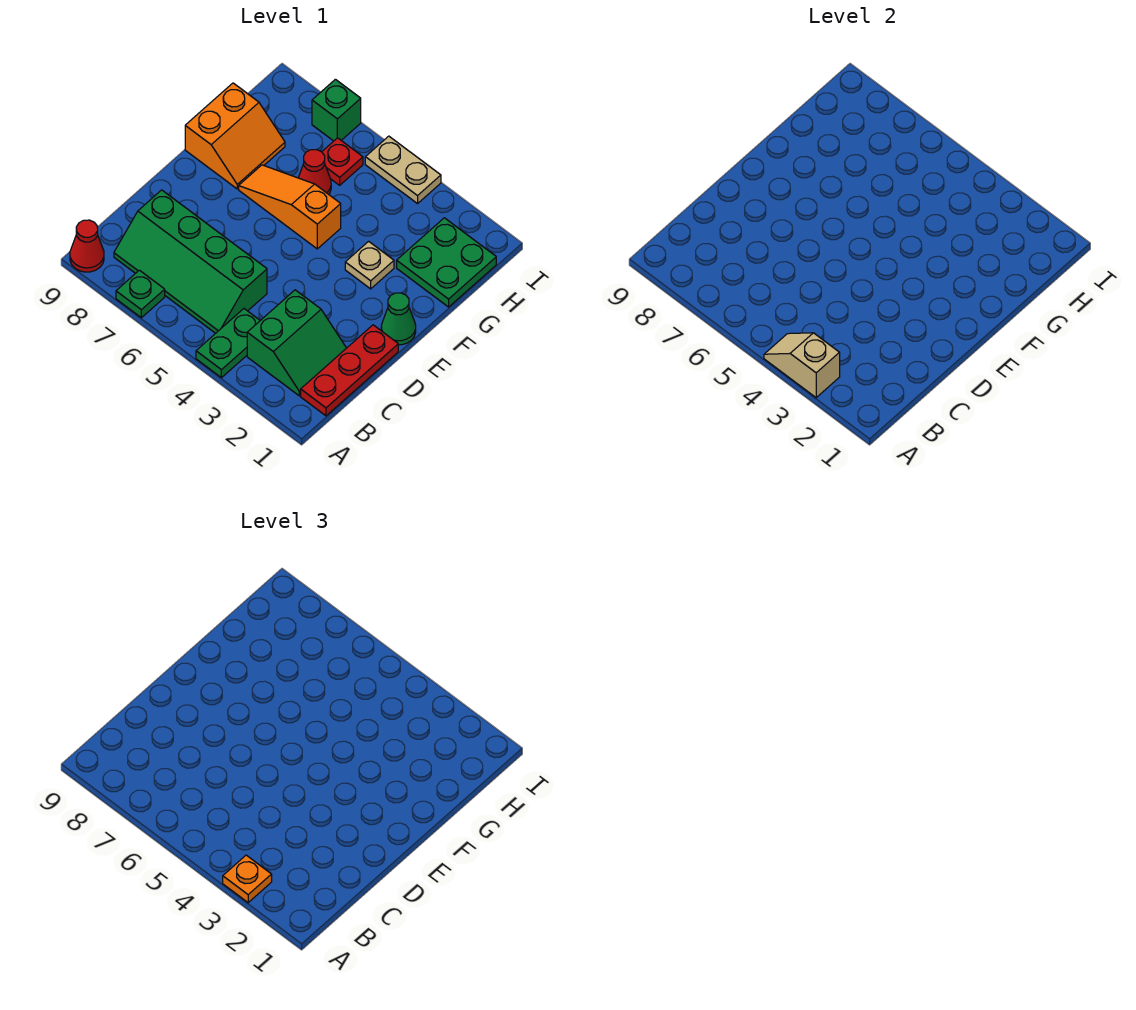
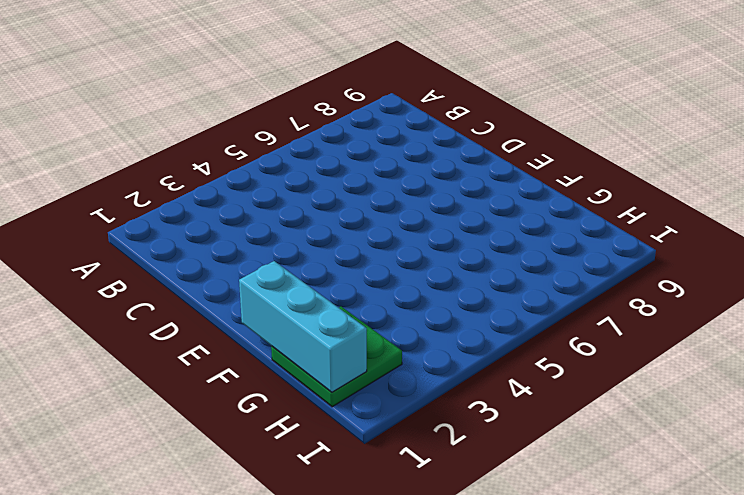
cyan 1x3 brick [239,261,367,392] -> none
none -> green 1x2 plate [196,309,260,378]
none -> green 1x1 plate [116,270,165,318]
none -> red 1x1 cone [70,220,104,272]

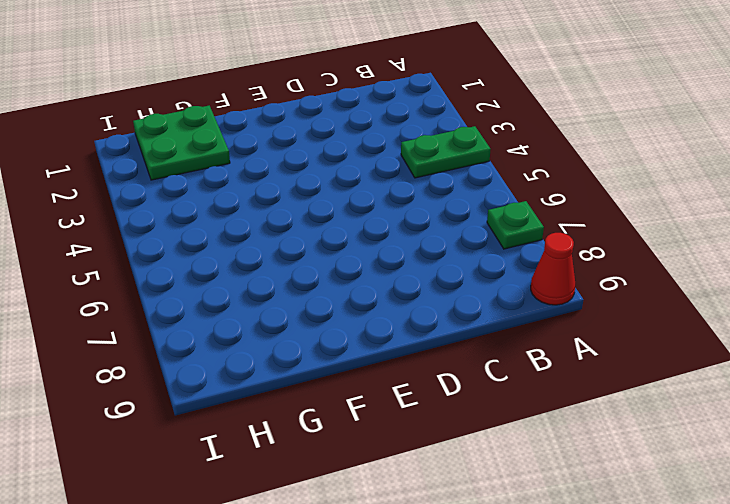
none -> red 1x3 plate [301,325,398,416]
none -> green 2x2 slope [247,290,346,396]
none -> green 2x4 slope [114,190,267,333]

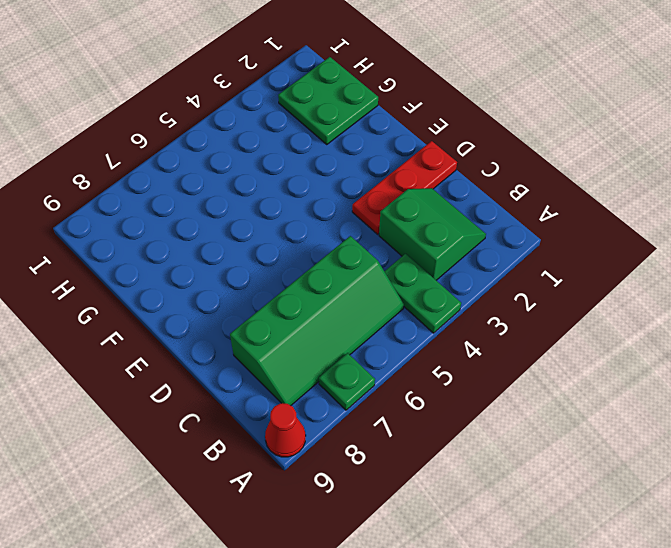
red 1x3 plate [352,141,457,234] -> red 1x3 plate turned to [301,325,398,416]
none -> green 1x1 cone [381,293,416,345]
none -> tan 1x1 plate [345,241,394,289]
none -> orange 1x3 slope [239,165,341,249]

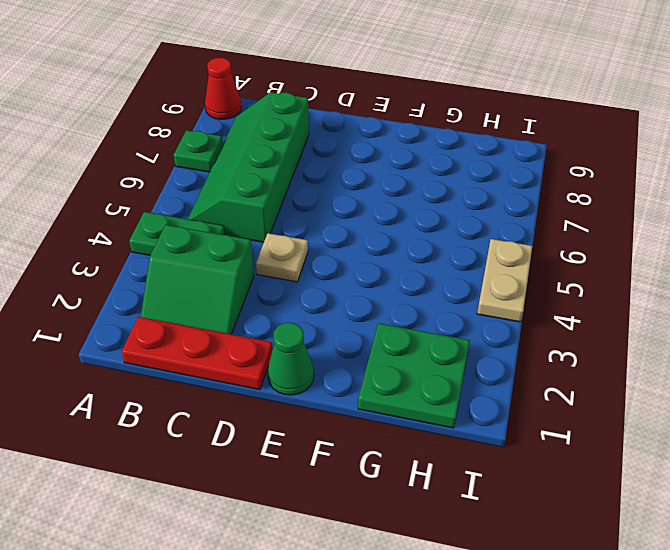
tan 1x1 plate [256,233,308,282] -> tan 1x1 plate moved to [345,241,394,289]
none -> orange 1x3 slope [239,165,341,249]
none -> orange 2x2 slope [185,83,285,189]
none -> red 1x1 cone [298,150,331,194]

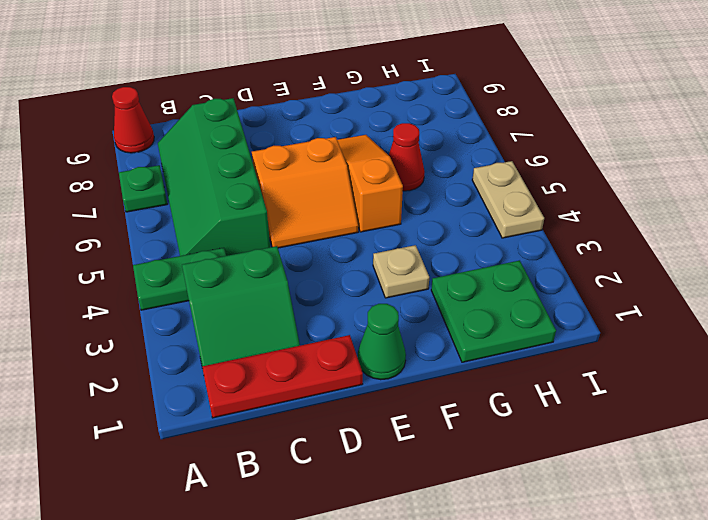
orange 2x2 slope [252,137,358,248] -> orange 2x2 slope moved to [185,83,285,189]
none -> red 1x1 plate [322,138,363,185]
none -> green 1x1 brick [312,79,361,141]
none -> tan 1x2 slope [764,333,840,398]

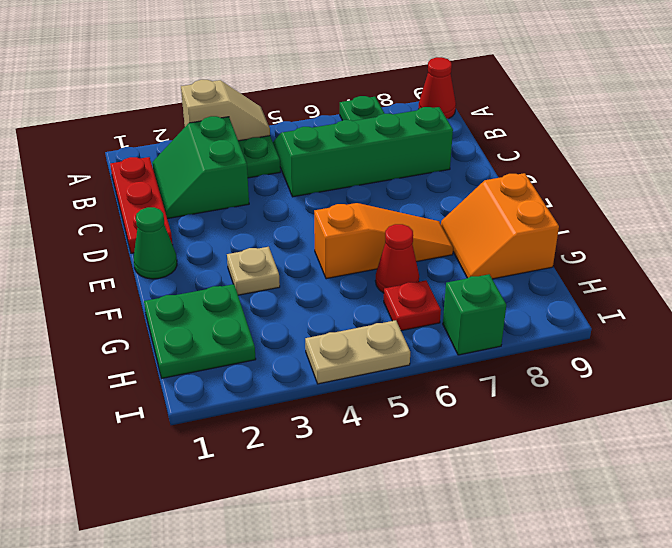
none -> orange 1x1 plate [223,855,272,903]

